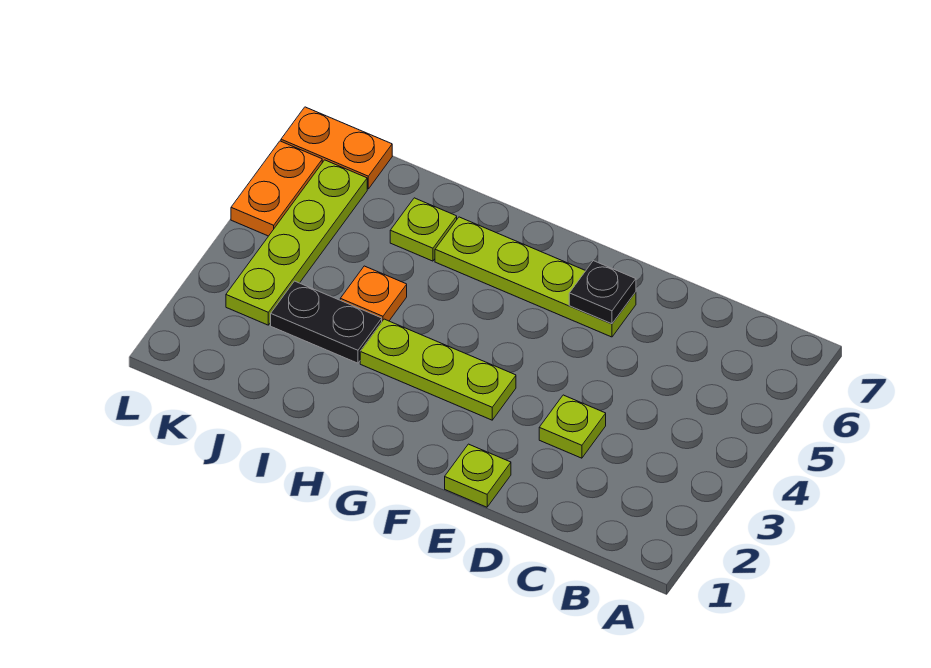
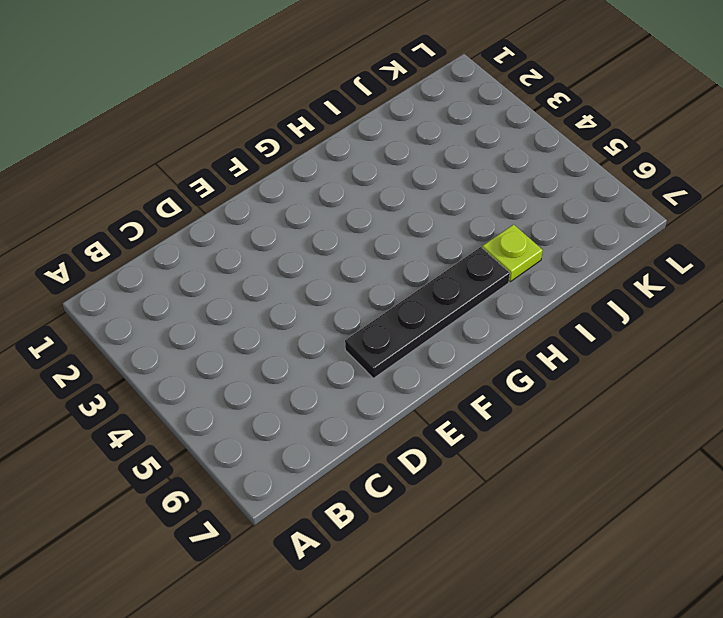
black 1x4 plate [345,247,510,378] -> lime 1x4 plate [435,217,636,337]
none -> lime 1x1 plate [539,395,606,458]
none -> lime 1x1 plate [445,444,511,507]

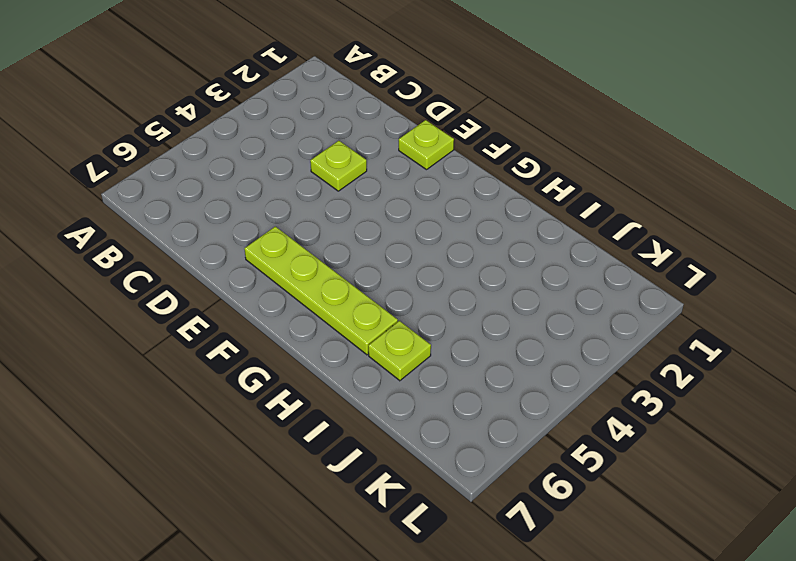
none -> lime 1x3 plate [360,319,516,420]
none -> black 1x2 plate [271,281,382,363]

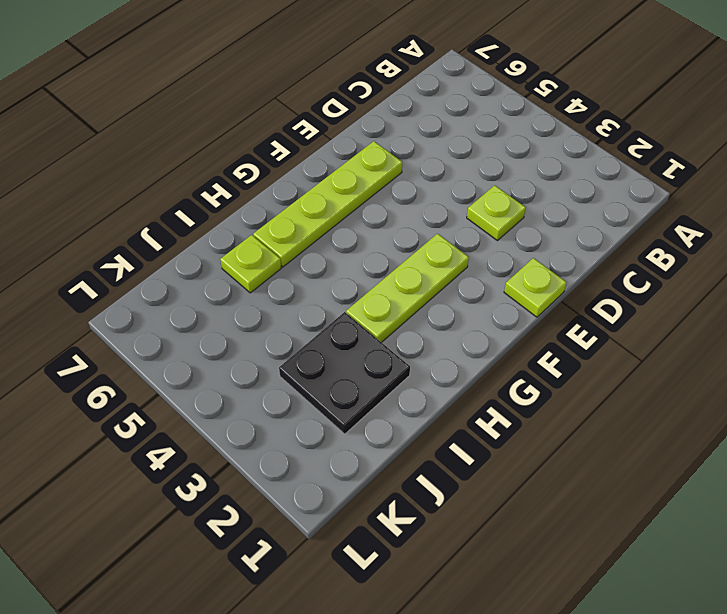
black 2x2 plate [279,312,410,434] -> black 1x2 plate [271,281,382,363]
none -> orange 1x1 plate [340,266,407,321]
none -> lime 1x4 plate [226,160,367,325]

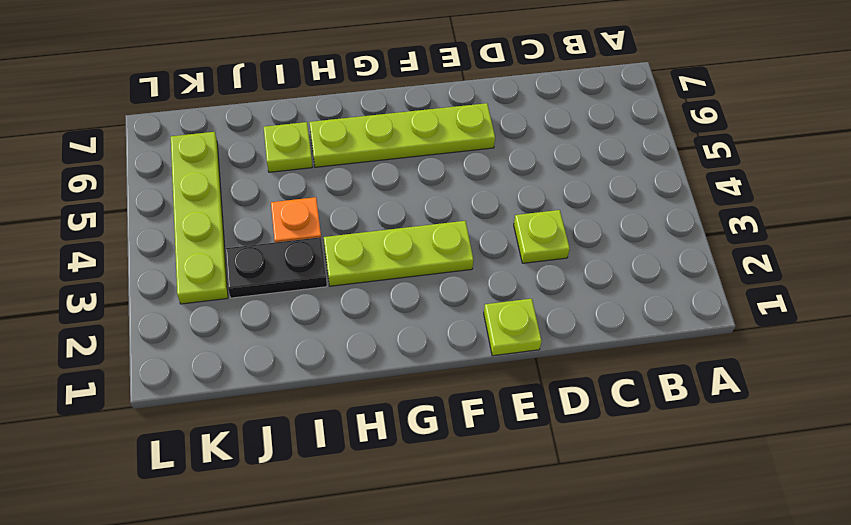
none -> orange 1x2 plate [281,107,392,189]
none -> orange 1x2 plate [231,141,322,236]

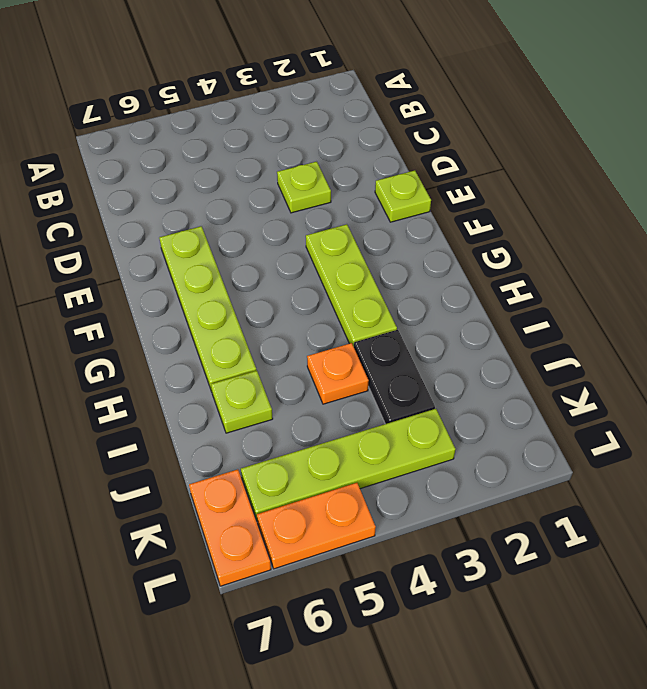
none -> black 1x1 plate [569,261,636,324]

